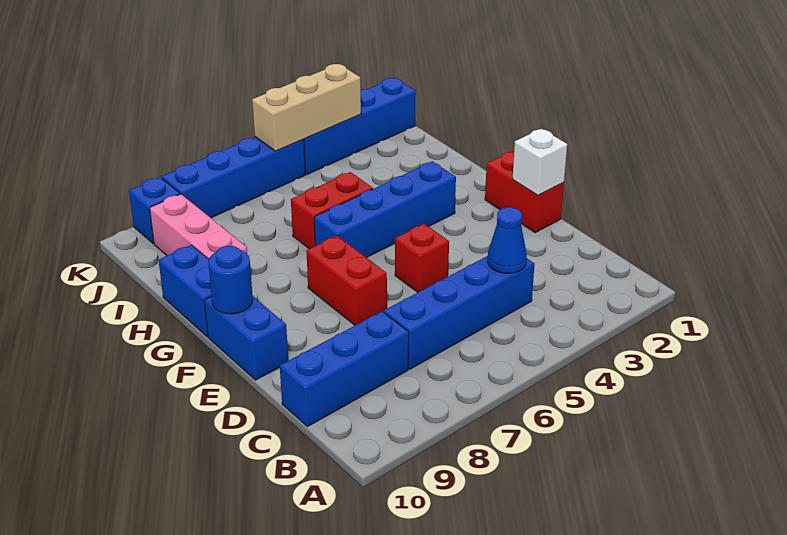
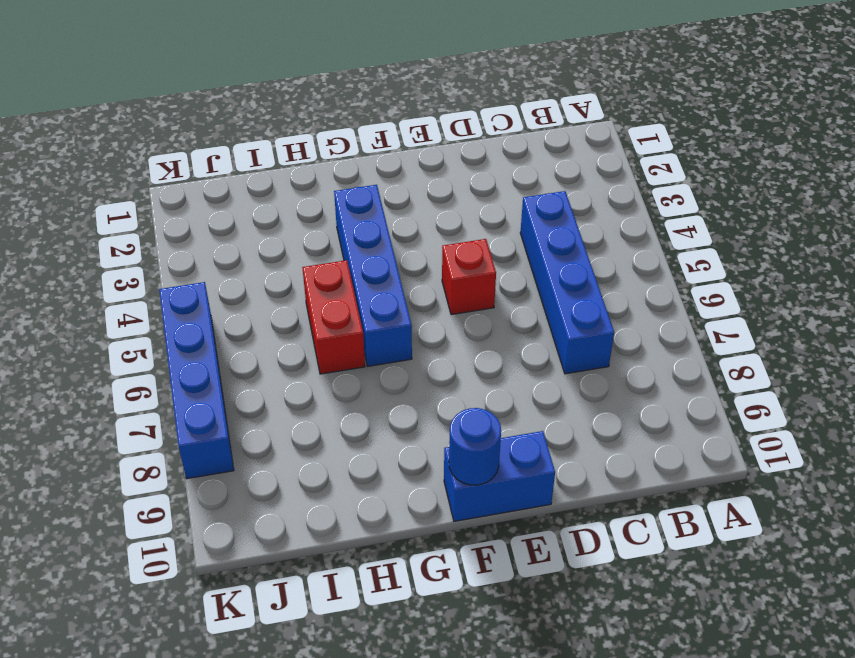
none -> blue 1x3 brick [280,311,409,427]
none -> red 1x2 brick [485,151,564,233]
none -> red 1x2 brick [306,236,387,325]

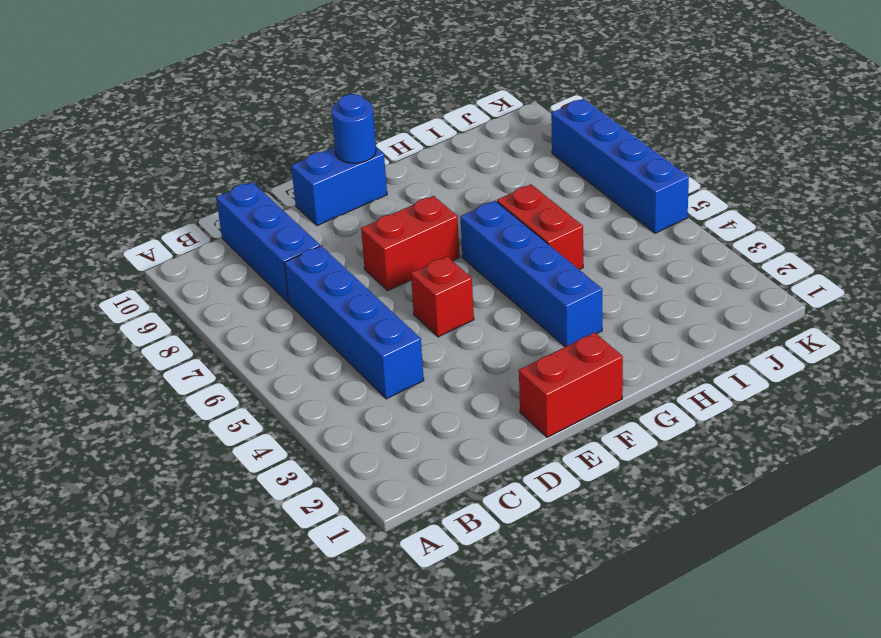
none -> blue 1x2 brick [158,245,212,337]
none -> pink 1x3 brick [150,194,247,259]
none -> blue 1x4 brick [303,78,416,174]

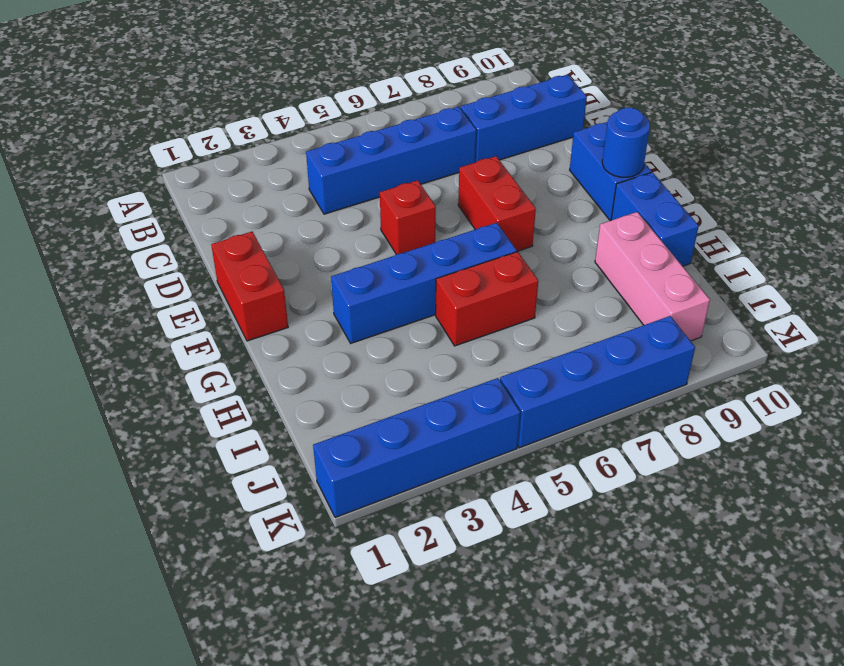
none -> blue 1x1 brick [129,177,180,244]
none -> blue 1x1 cone [487,208,527,273]
none -> white 1x1 brick [513,129,567,195]

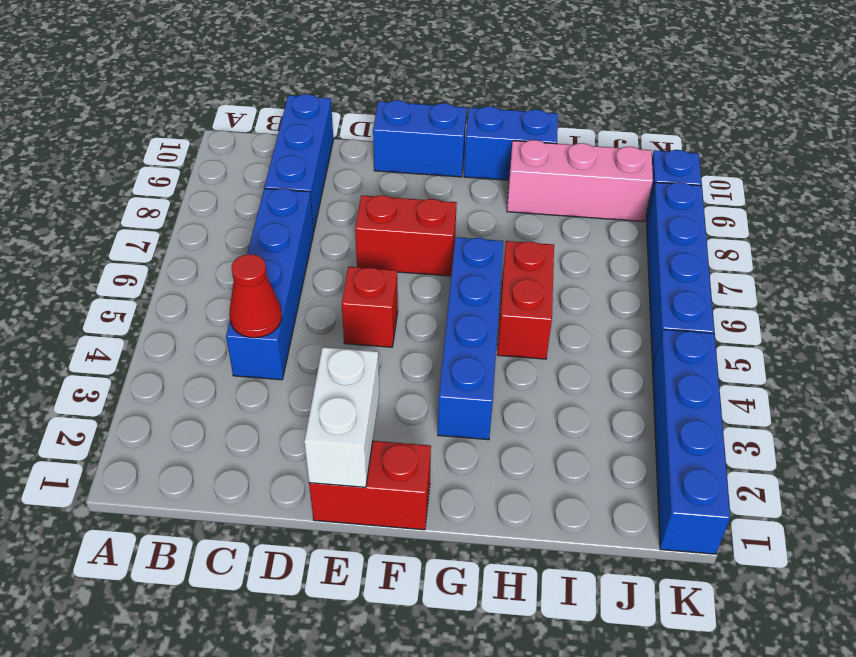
red 1x1 cone [229,254,282,338] -> blue 1x1 cone [487,208,527,273]
white 1x2 brick [304,347,379,487] -> white 1x1 brick [513,129,567,195]
none -> blue 1x1 round brick [208,246,253,314]
none -> tan 1x3 brick [252,64,361,151]

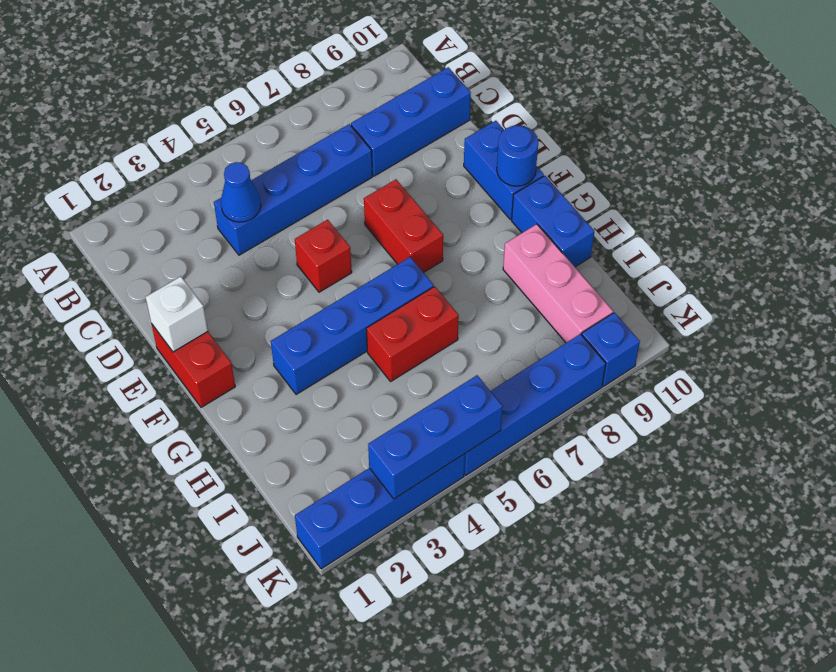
blue 1x3 brick [368,375,503,499] -> tan 1x3 brick [252,64,361,151]

